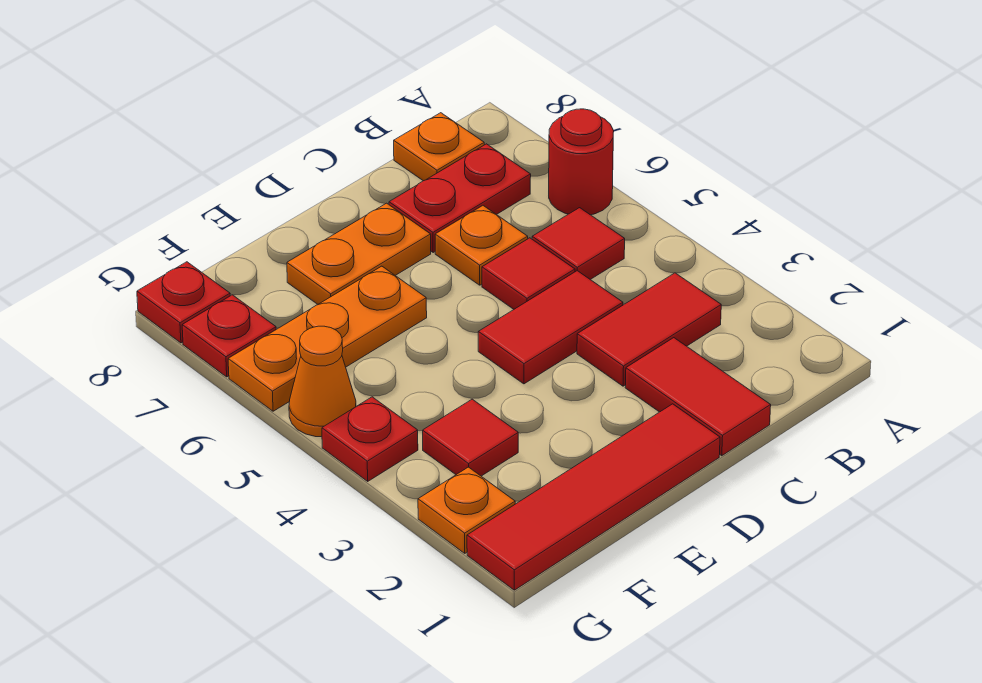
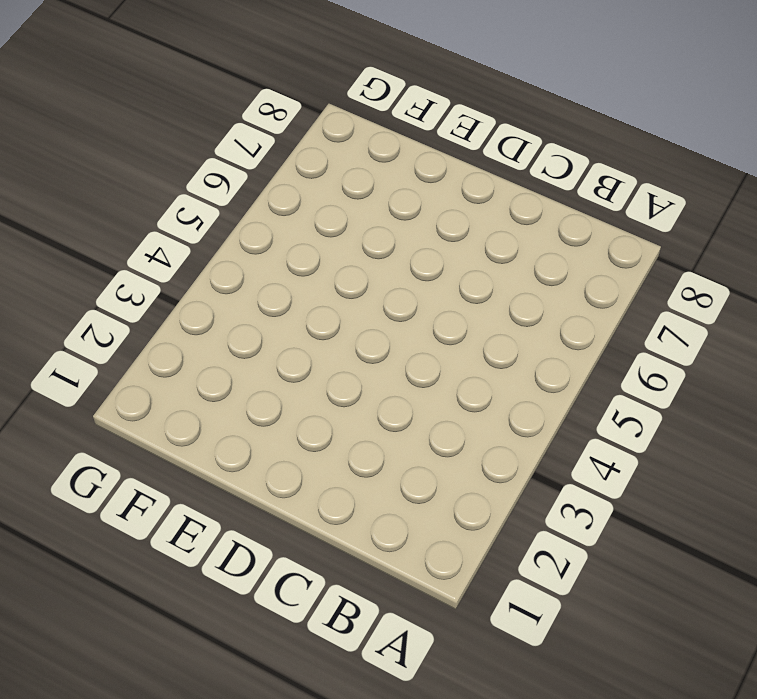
none -> red 1x1 round brick [549,109,614,215]
none -> red 1x2 tile [577,273,721,386]
none -> red 1x1 tile [532,208,625,280]

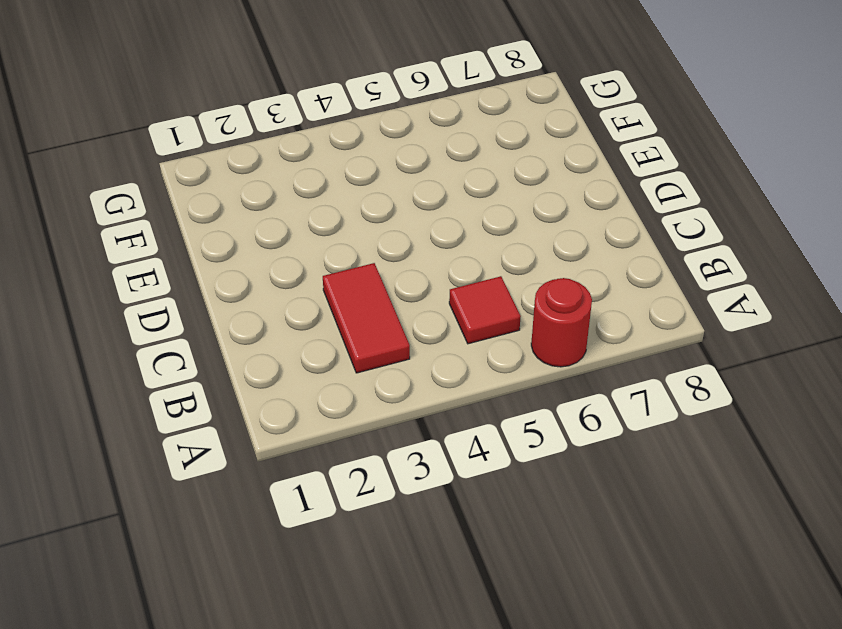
none -> red 1x2 plate [389,144,531,253]
none -> orange 1x1 plate [394,113,484,181]
none -> red 1x2 tile [625,338,771,456]

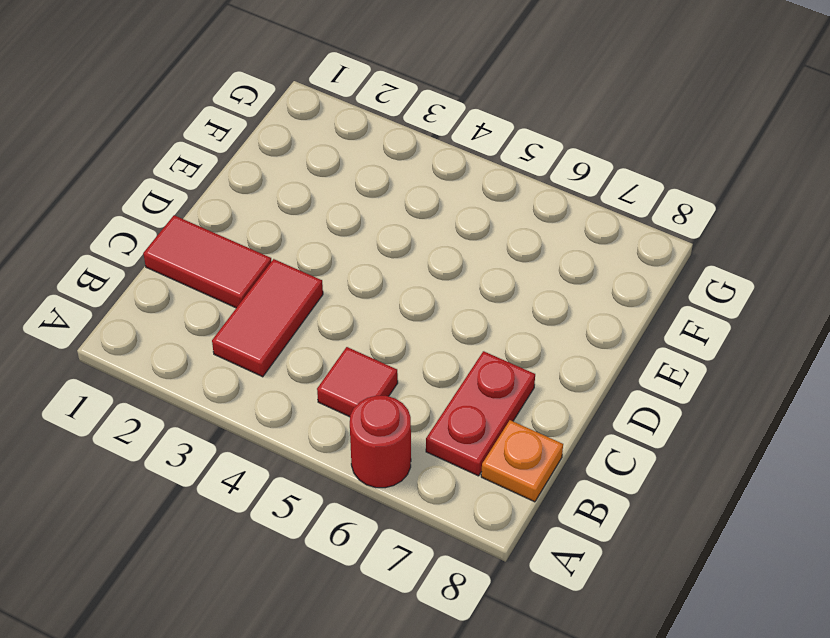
none -> red 1x2 tile [478,271,623,384]
none -> red 1x1 tile [482,238,575,309]
none -> orange 1x1 plate [435,206,528,285]

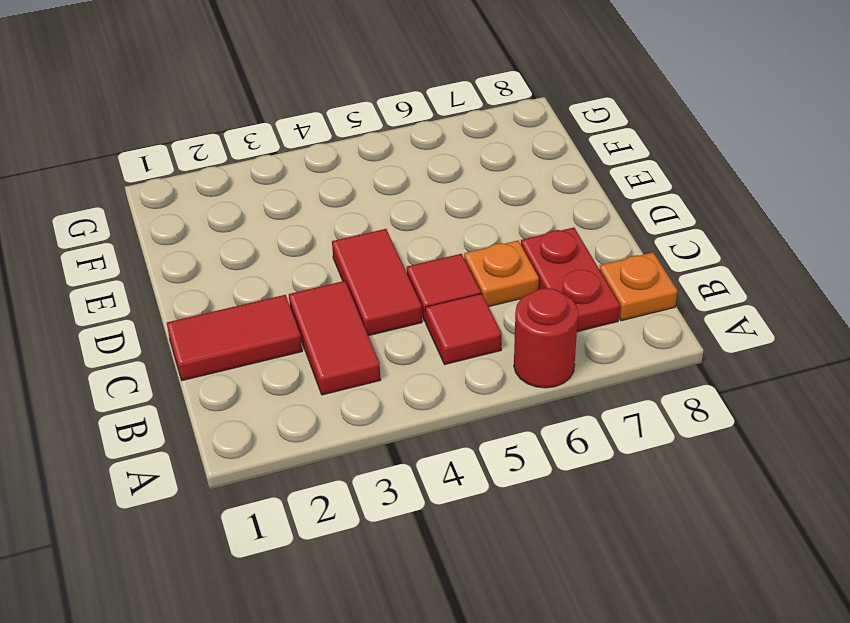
none -> red 1x4 tile [467,404,720,590]
none -> orange 1x2 plate [287,203,431,304]
none -> orange 1x3 plate [228,266,427,411]

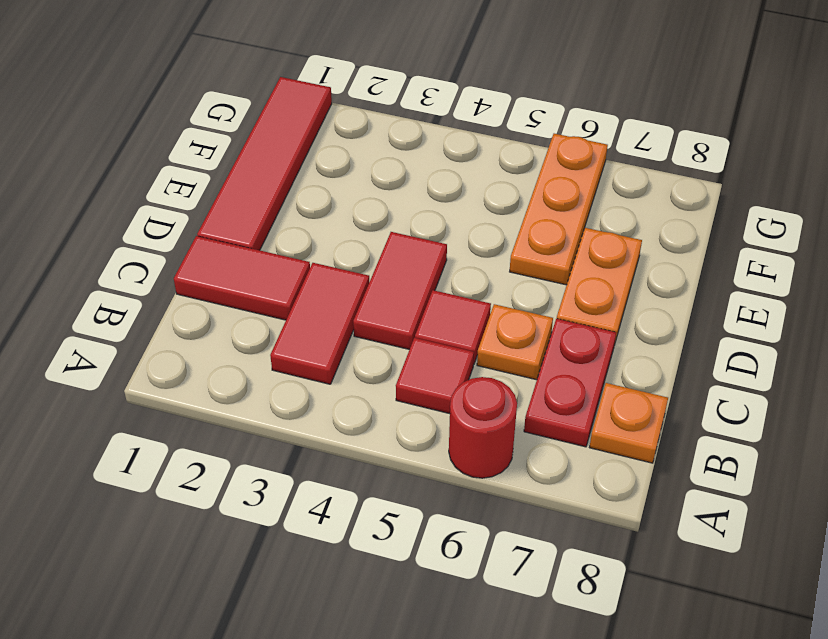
none -> red 1x1 tile [423,399,518,476]
none -> orange 1x1 plate [418,467,515,553]
none -> red 1x1 plate [322,397,418,481]

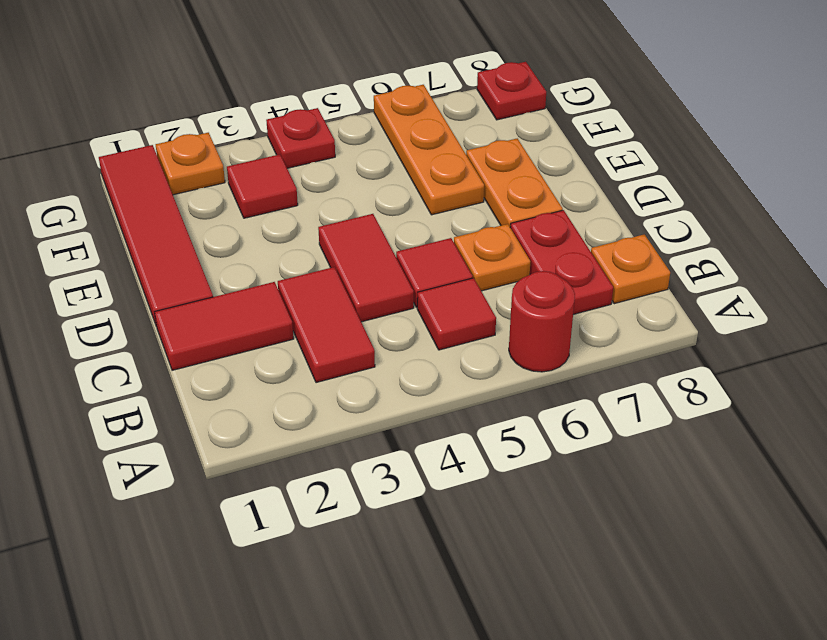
none -> orange 1x1 cone [289,326,356,437]
none -> red 1x1 plate [182,295,276,377]

